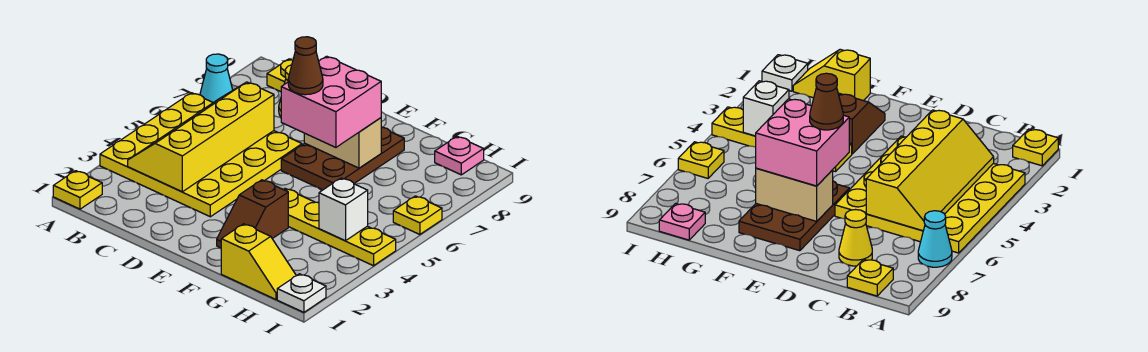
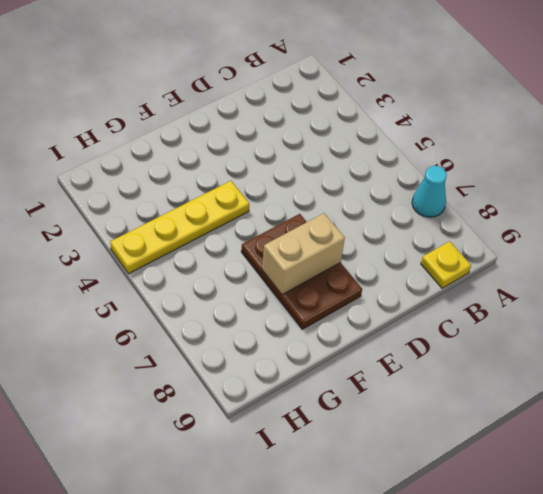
none -> yellow 1x1 plate [53,171,102,209]
none -> yellow 4x4 plate [100,93,302,217]
none -> yellow 1x1 cone [839,210,872,266]

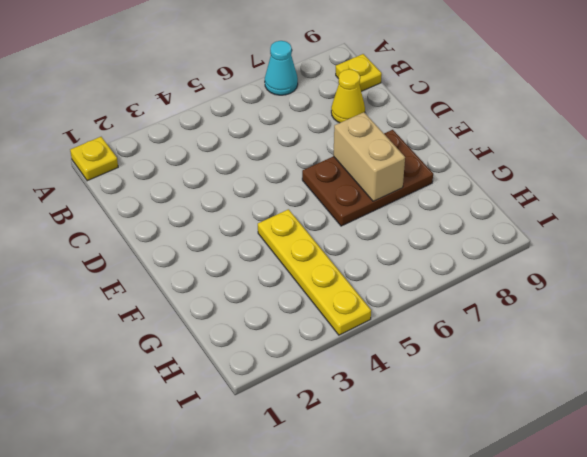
none -> yellow 4x4 plate [100,93,302,217]
none -> brown 1x2 slope [217,180,288,248]
none -> yellow 1x2 slope [221,224,296,299]

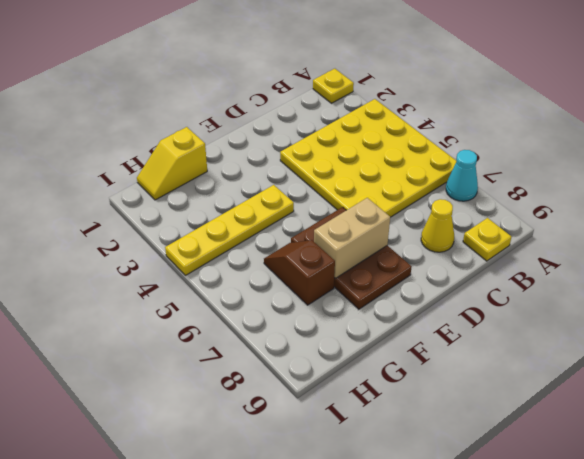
brown 1x2 slope [264,240,335,305] -> brown 1x2 slope moved to [217,180,288,248]
none -> pink 1x1 plate [435,136,484,175]
none -> white 1x1 plate [277,274,326,312]
none -> yellow 1x1 plate [393,196,442,235]

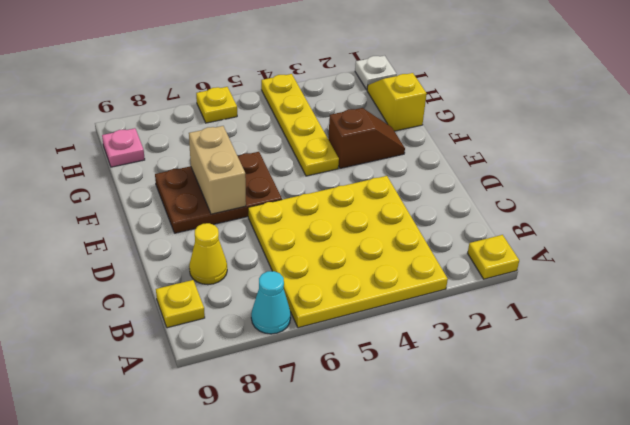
none -> yellow 2x4 slope [128,82,274,192]
none -> white 1x1 brick [319,178,368,241]
none -> pink 2x2 brick [281,56,381,147]

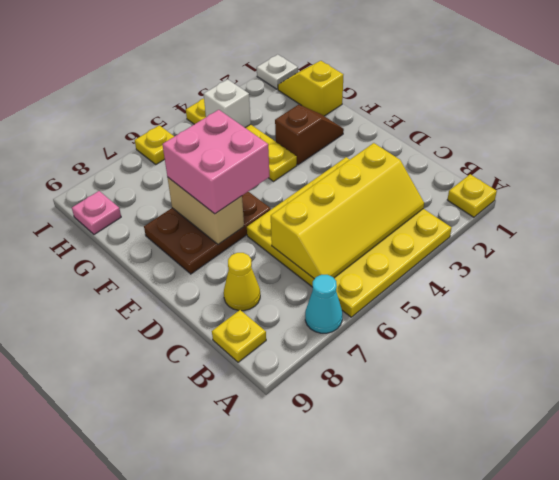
none -> brown 1x1 cone [288,37,323,95]

